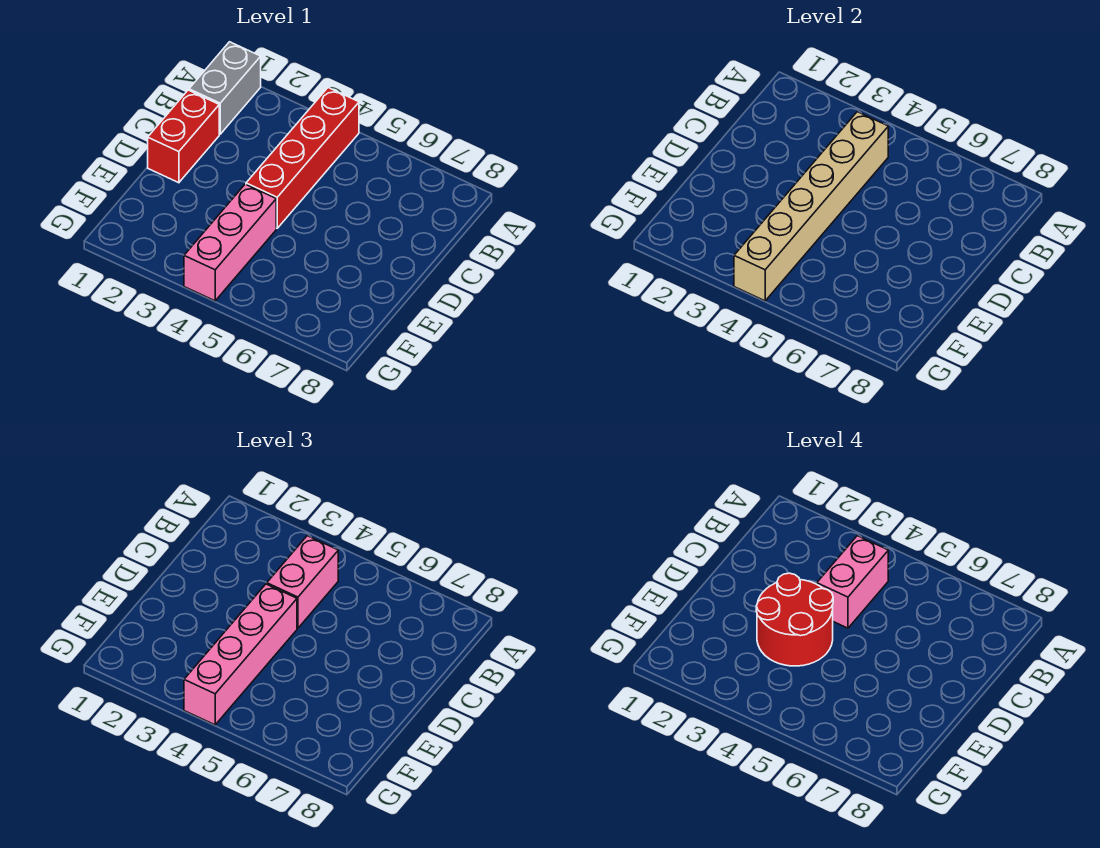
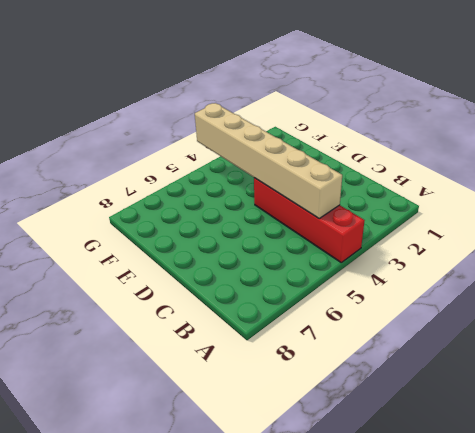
none -> grey 1x2 brick [189,42,261,134]
none -> red 1x2 brick [148,90,219,183]

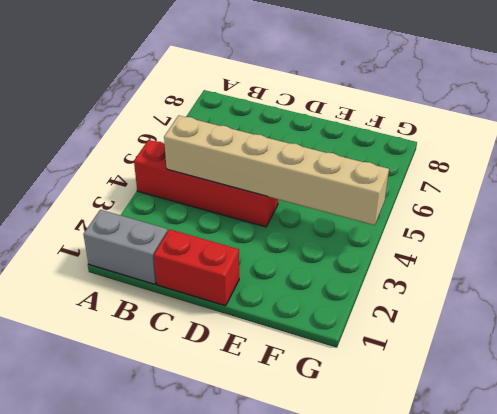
none -> pink 1x3 brick [184,184,276,301]
none -> pink 1x2 brick [267,536,338,628]

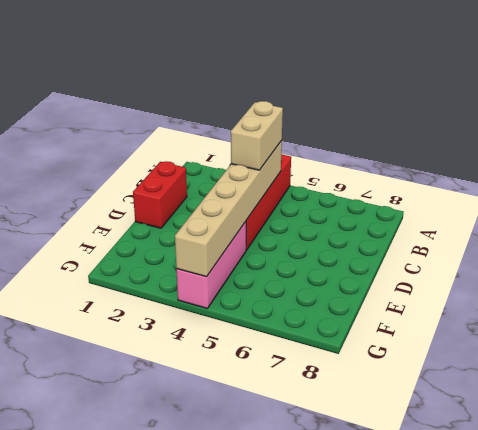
tan 1x2 brick [231,101,283,170] -> pink 1x2 brick [267,536,338,628]
none -> grey 1x2 brick [189,42,261,134]
none -> pink 1x4 brick [184,584,297,725]

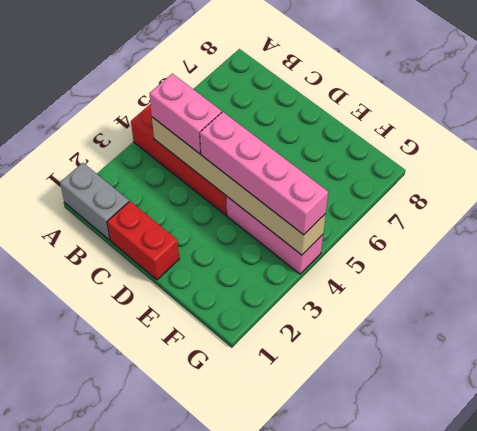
none -> pink 1x2 brick [817,536,888,628]
none -> red 2x2 round brick [756,573,833,666]

